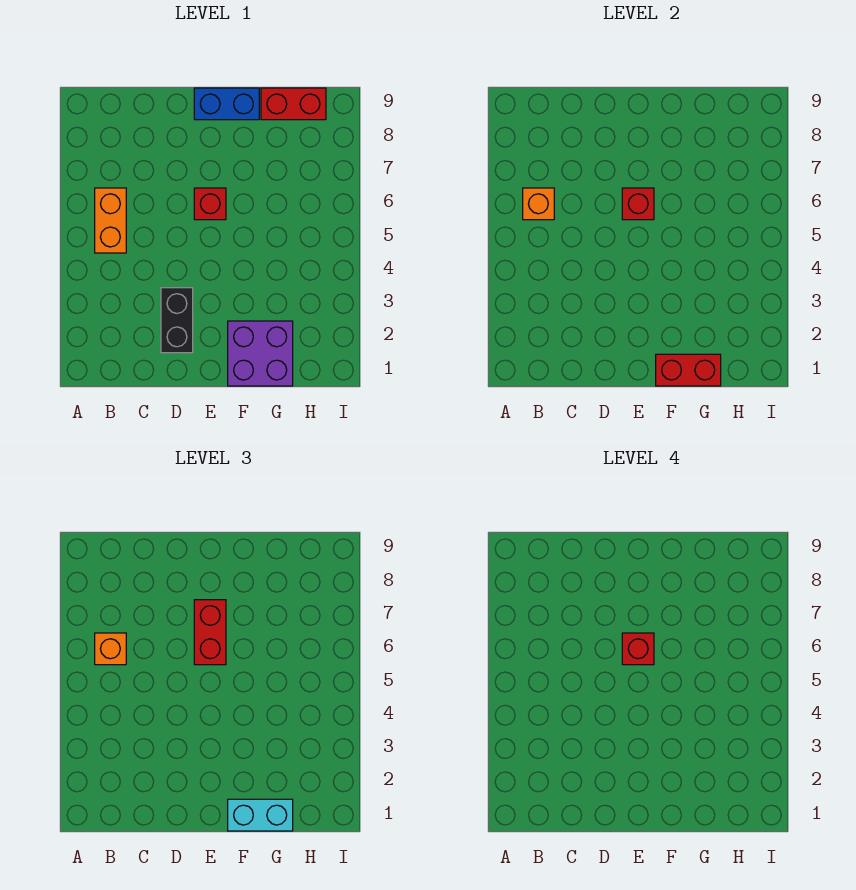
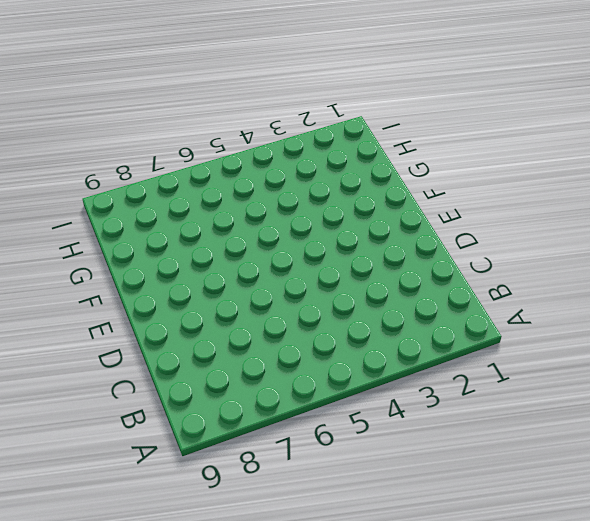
none -> orange 1x2 brick [95,188,126,253]
none -> black 1x2 brick [161,288,193,353]
none -> red 1x1 brick [194,188,226,220]

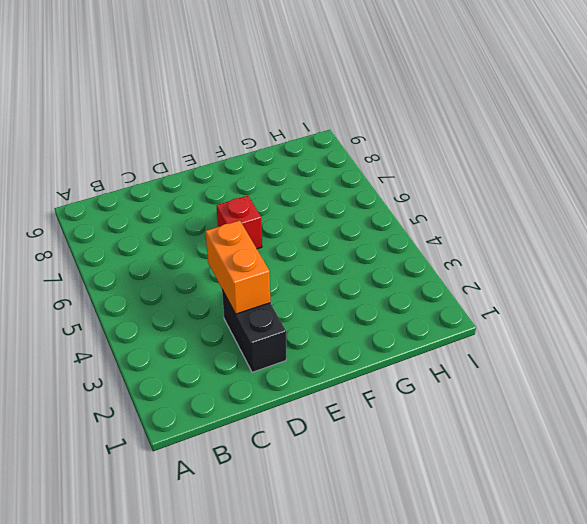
orange 1x2 brick [205,220,270,314] -> orange 1x2 brick moved to [95,188,126,253]
none -> blue 1x2 brick [194,88,259,120]
none -> purple 2x2 brick [228,321,293,386]
none -> red 1x2 brick [261,88,326,120]

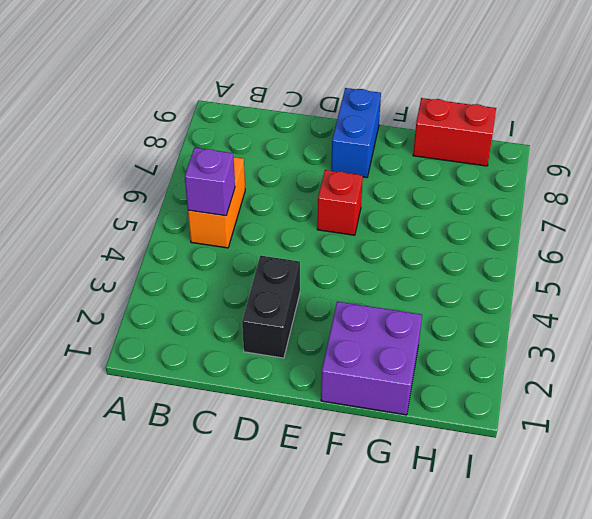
purple 1x1 brick [185,148,235,216] -> none
blue 1x2 brick [331,88,381,178] -> blue 1x2 brick turned to [194,88,259,120]
none -> orange 1x1 brick [523,188,554,220]
none -> red 1x1 brick [622,188,654,220]
none -> red 1x2 brick [656,354,721,386]

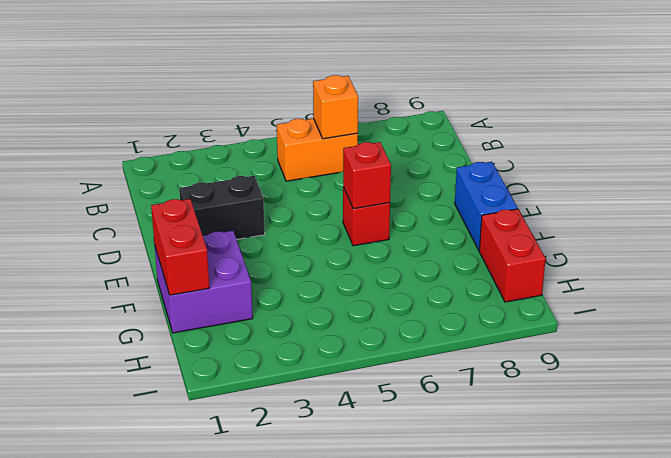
none -> orange 1x1 brick [95,633,126,665]
none -> red 1x2 brick [194,600,226,665]
none -> cyan 1x2 brick [228,799,293,831]

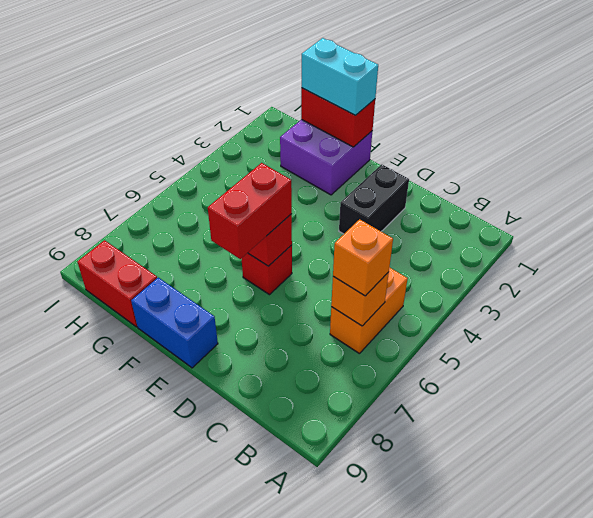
none -> red 1x1 brick [622,633,654,665]

